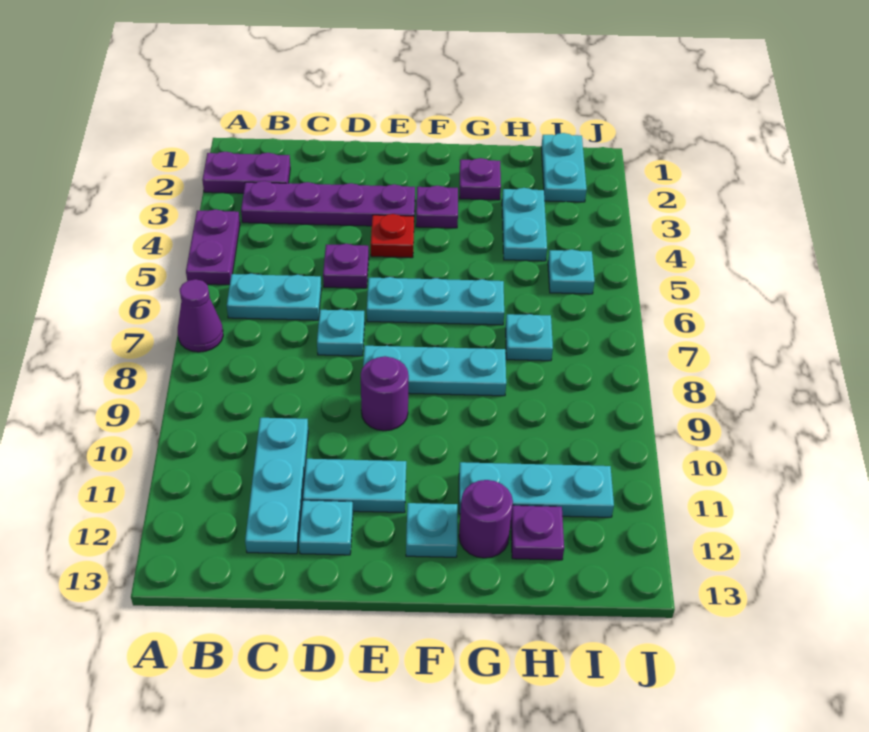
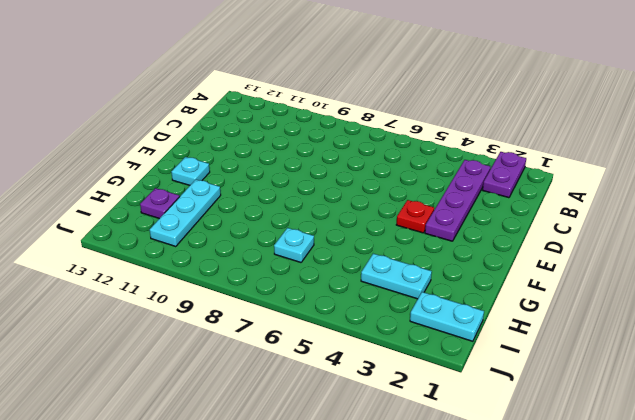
none -> purple 1x2 plate [186,209,240,285]
none -> purple 1x1 cone [178,279,223,352]
none -> cyan 1x2 plate [227,274,321,320]

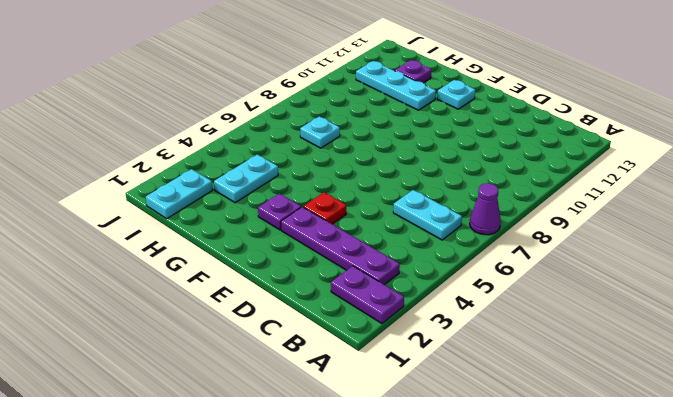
none -> purple 1x2 plate [186,209,240,285]
none -> cyan 1x3 plate [245,418,308,554]
none -> purple 1x1 plate [323,244,369,288]

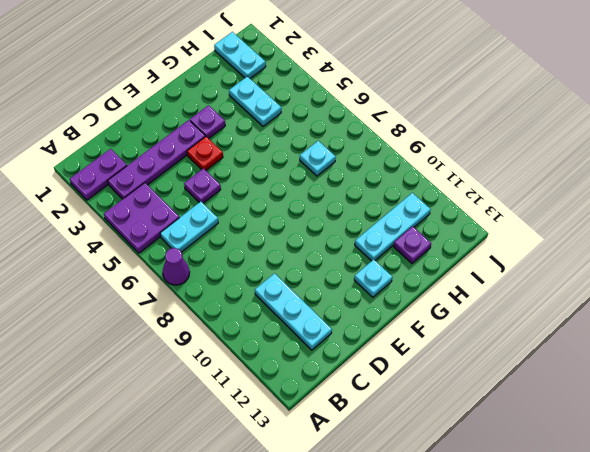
purple 2x2 plate [104,183,179,253] -> purple 1x2 plate [186,209,240,285]
none -> cyan 1x1 plate [317,309,365,356]
none -> cyan 1x2 plate [303,459,406,513]
none -> cyan 1x1 plate [299,501,353,555]

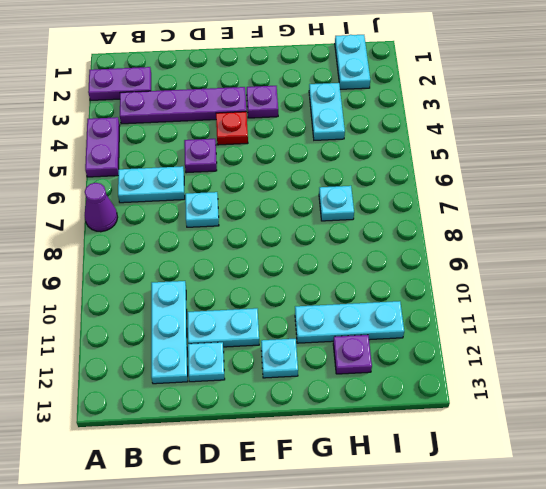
none -> cyan 1x3 plate [367,277,504,325]
none -> cyan 1x3 plate [363,346,506,396]
none -> purple 1x1 round brick [361,356,409,431]

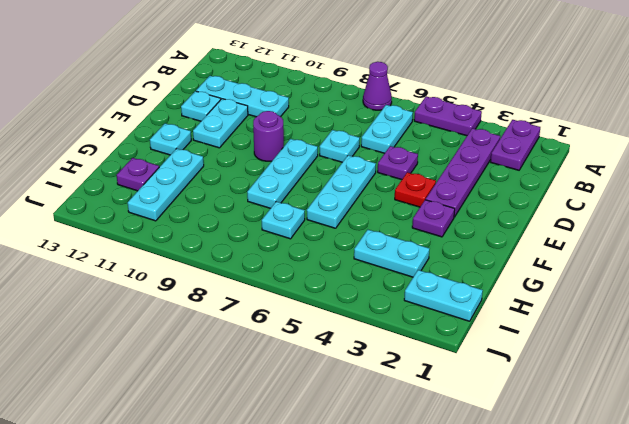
none -> purple 1x1 plate [460,158,501,200]
none -> purple 1x1 round brick [459,480,513,558]
none -> cyan 1x1 plate [548,249,595,294]

